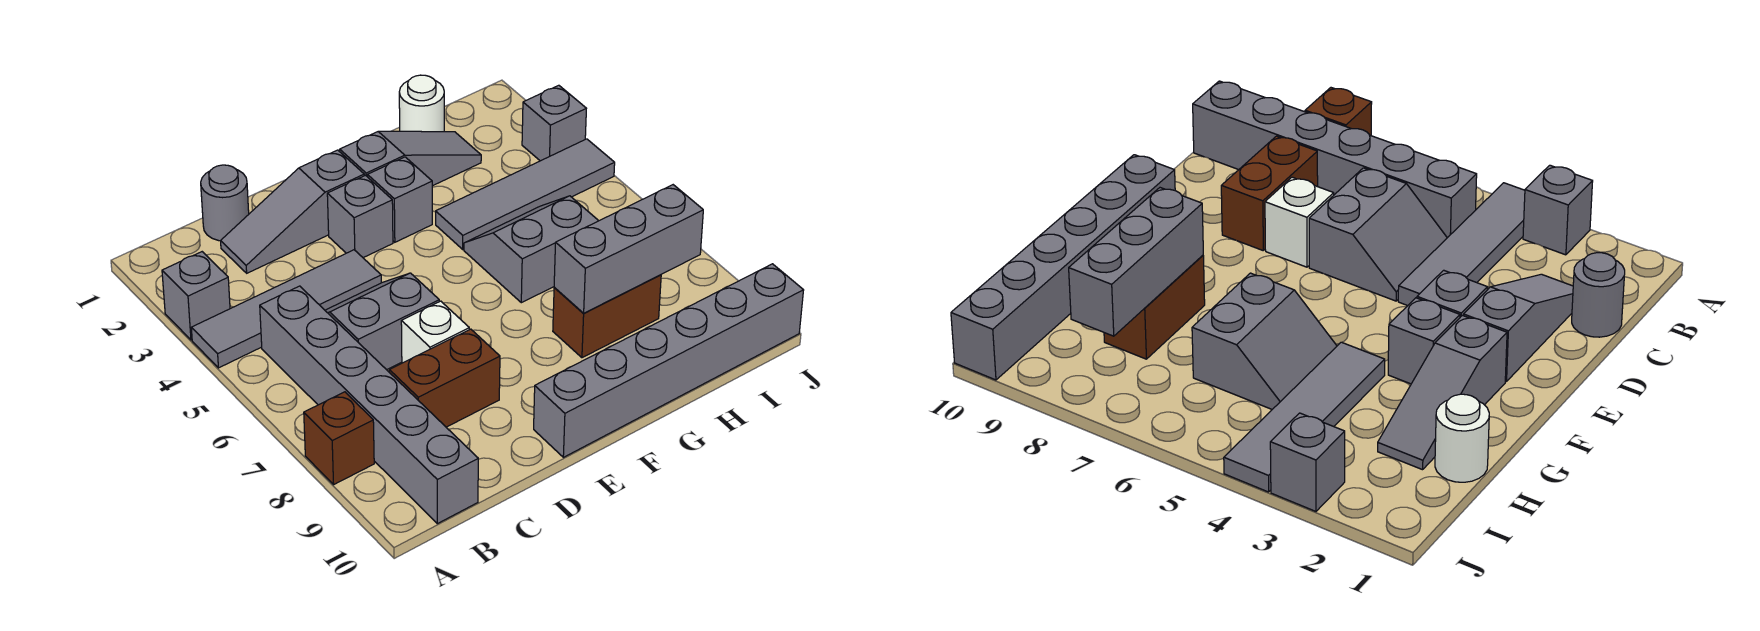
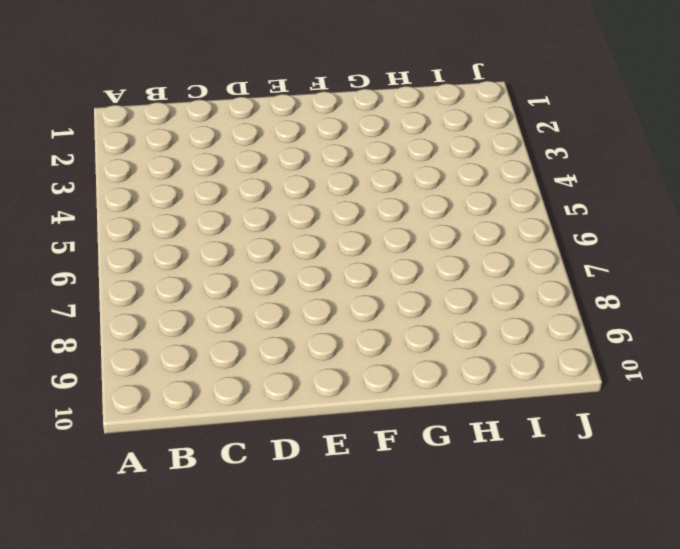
none -> grey 1x1 brick [162,252,230,340]
none -> grey 1x4 tile [191,250,381,368]
none -> brown 1x1 brick [304,392,374,484]

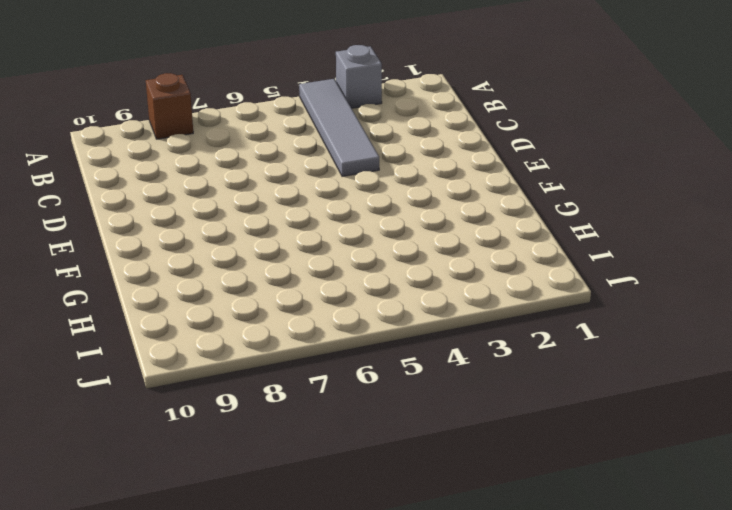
none -> grey 1x6 brick [260,286,478,524]
none -> grey 1x1 round brick [201,165,249,241]
none -> grey 1x3 slope [221,150,364,273]

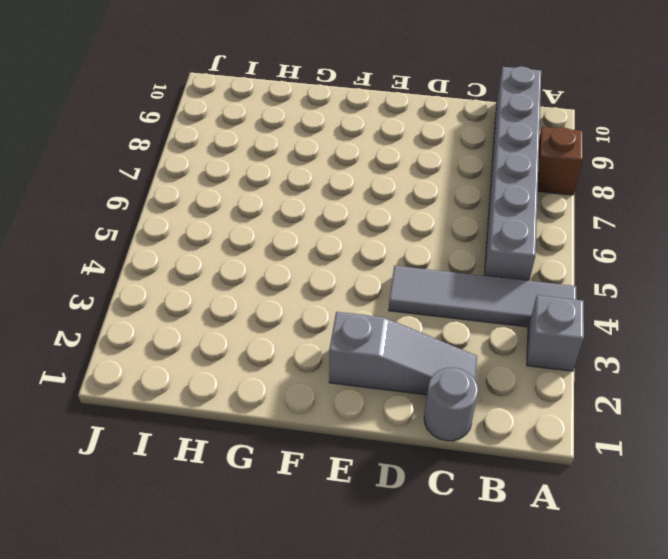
none -> grey 2x2 slope [325,273,439,370]
none -> brown 1x2 brick [389,329,500,427]
none -> white 1x1 brick [401,301,469,363]

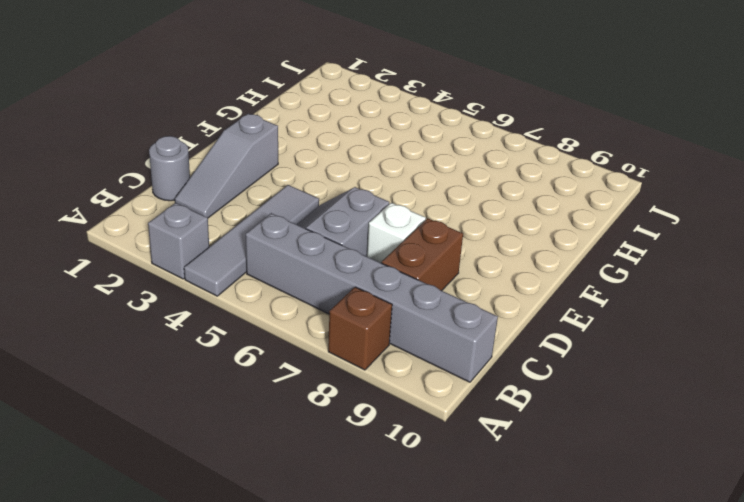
none -> grey 1x1 brick [327,175,393,258]
none -> grey 1x6 brick [534,264,804,457]
none -> grey 1x3 slope [340,131,481,186]

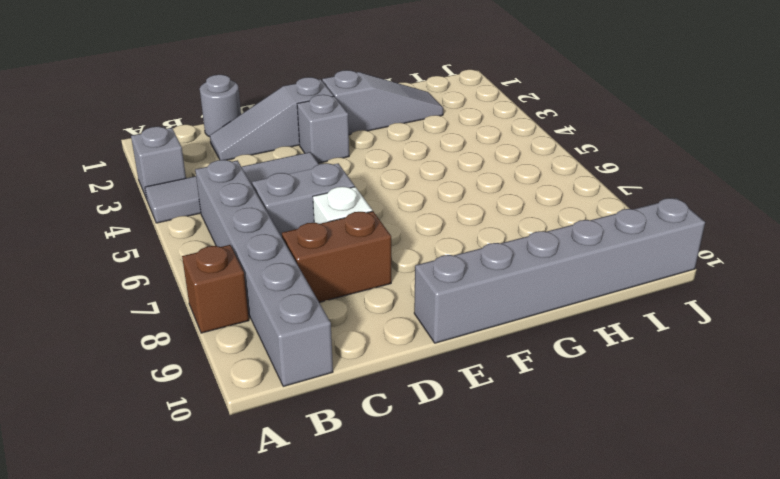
none -> grey 1x1 brick [367,157,432,242]
none -> grey 1x4 tile [436,139,615,249]
none -> grey 2x2 slope [464,196,598,303]

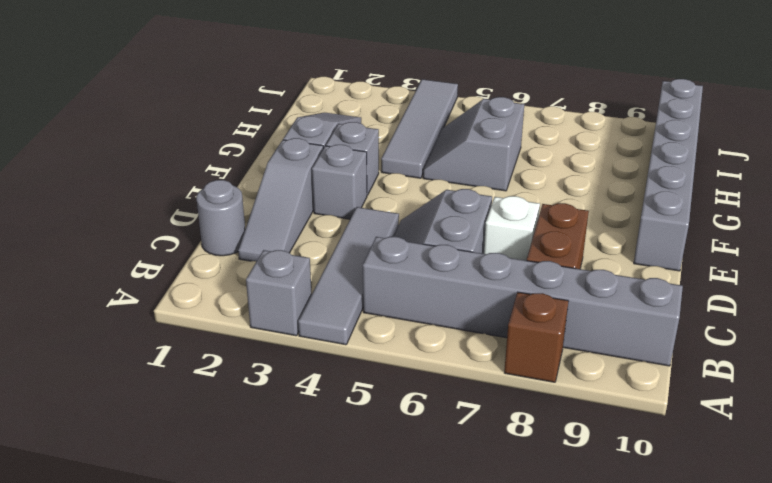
none -> brown 1x2 brick [553,275,661,358]
none -> white 1x1 round brick [399,75,444,132]
none -> grey 1x1 brick [522,85,586,161]

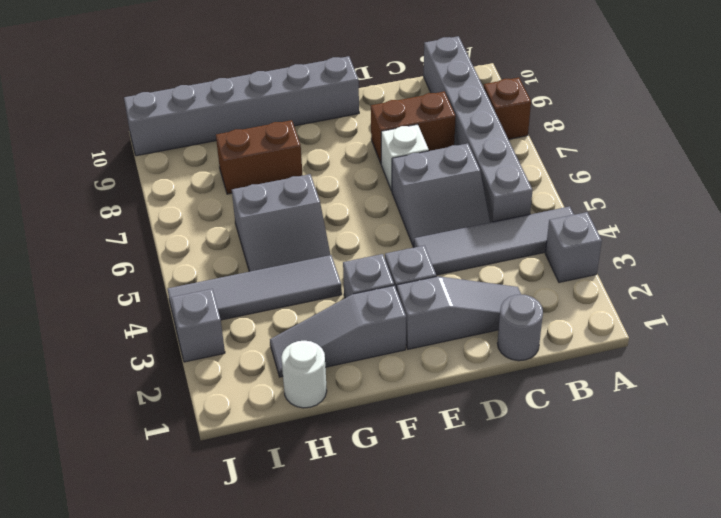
none -> grey 1x3 brick [554,185,703,313]

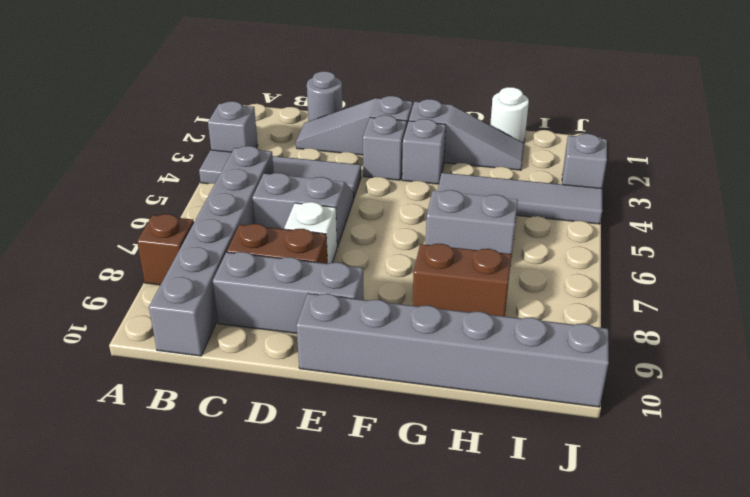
grey 1x3 brick [213,252,364,333] -> grey 1x3 brick moved to [554,185,703,313]

